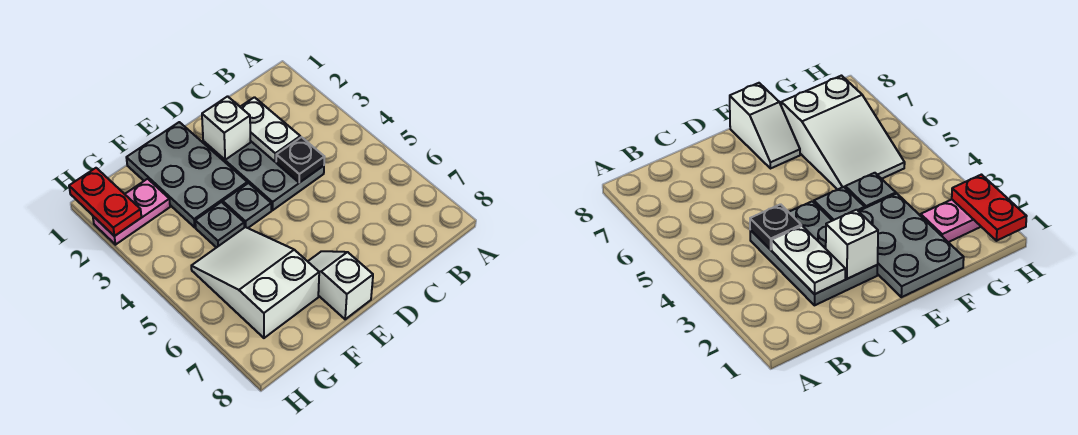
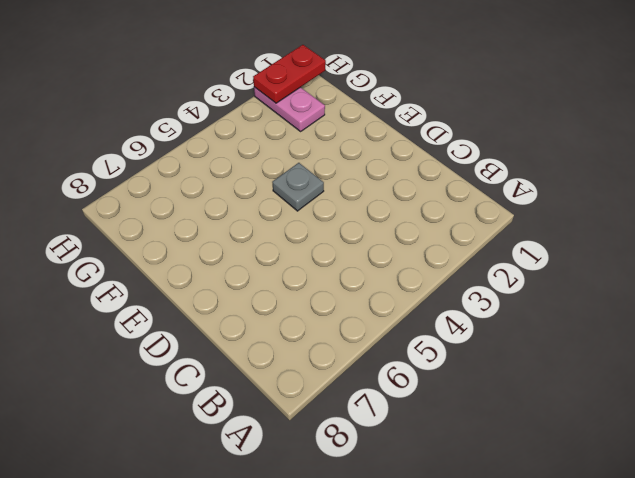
none -> grey 2x3 plate [203,141,324,210]
none -> grey 2x3 plate [126,122,247,227]

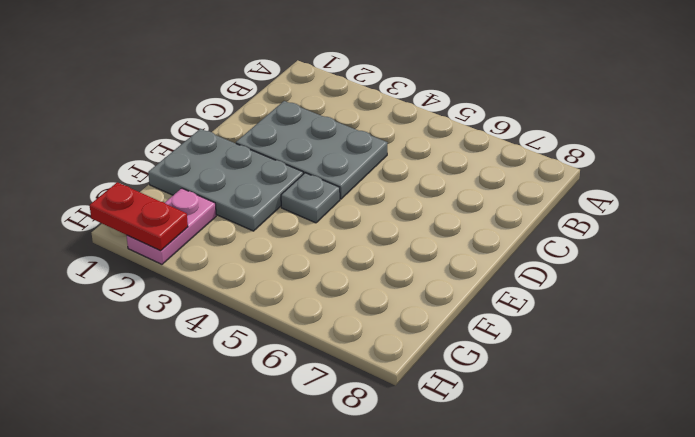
none -> white 1x2 slope [308,251,373,319]
none -> grey 1x1 plate [195,202,244,248]

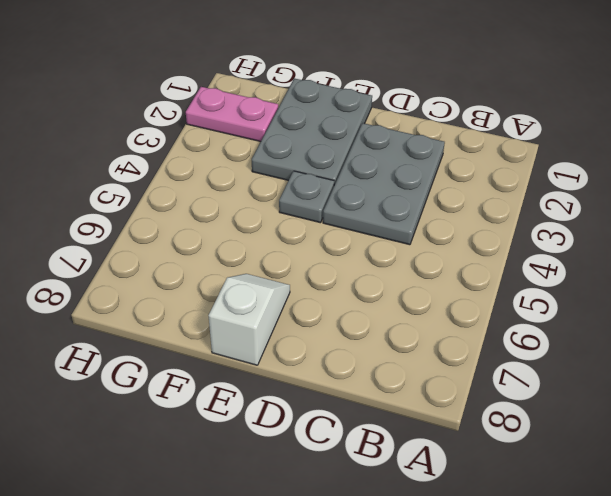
none -> grey 1x1 plate [195,202,244,248]
none -> white 2x3 slope [191,227,319,338]

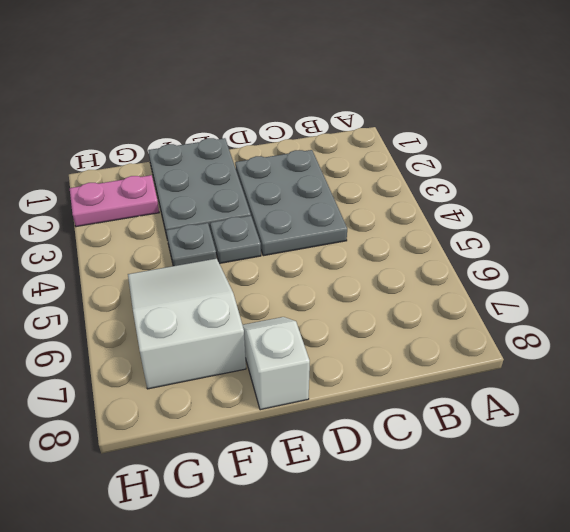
none -> white 1x2 plate [241,97,300,162]
none -> black 1x1 plate [276,137,324,183]

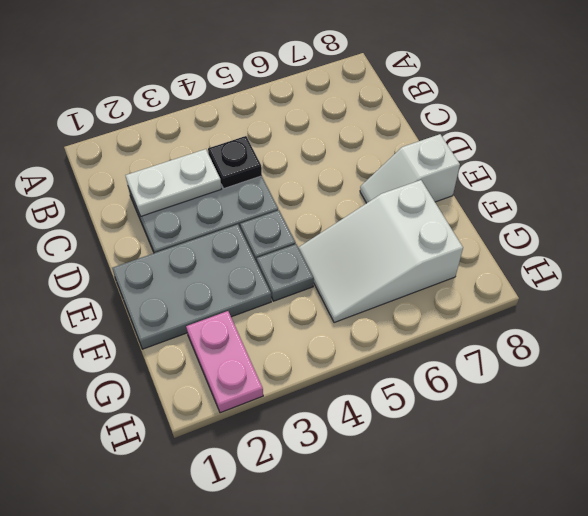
none -> white 1x1 brick [202,96,250,160]
none -> red 1x2 plate [69,168,141,236]

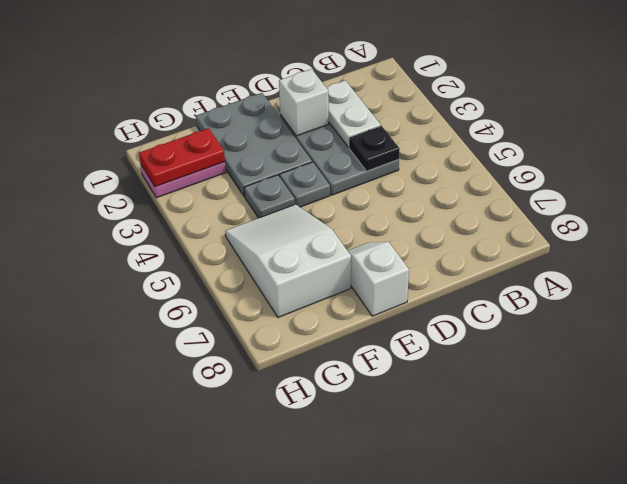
red 1x2 plate [139,128,225,187] -> red 1x2 plate turned to [69,168,141,236]

